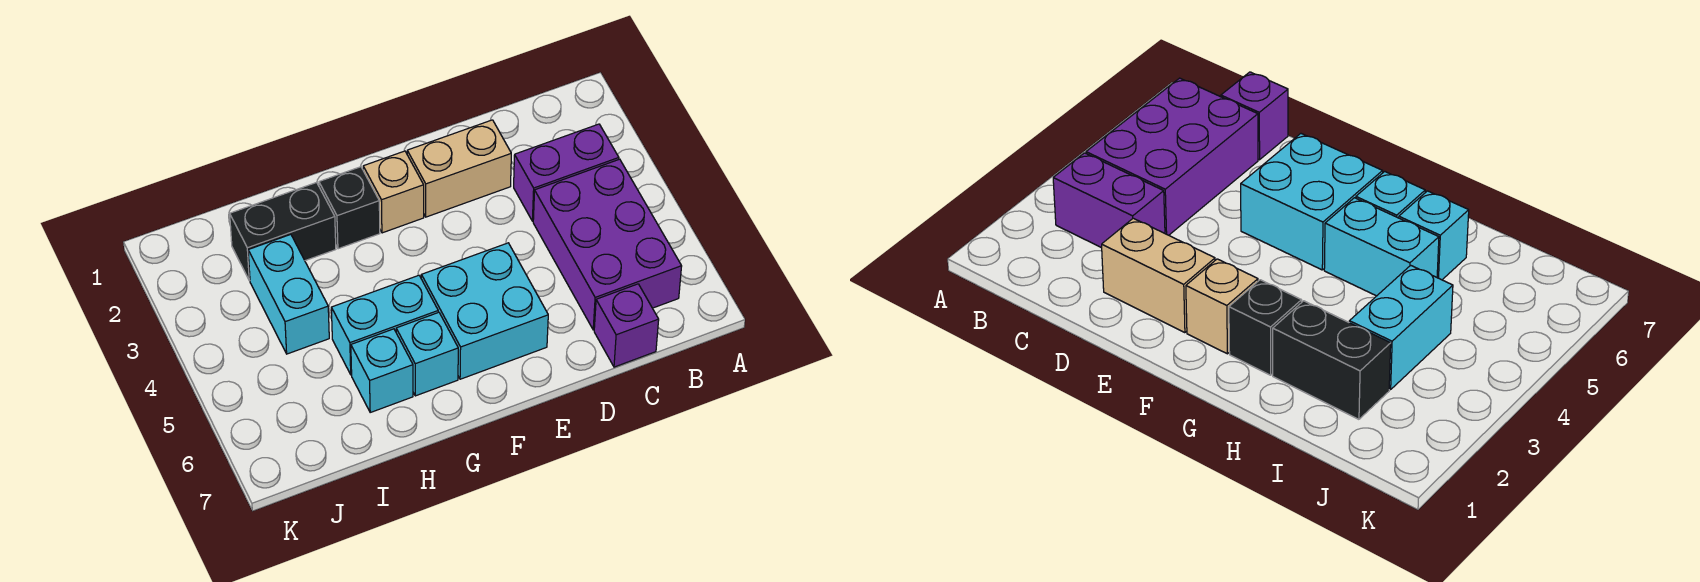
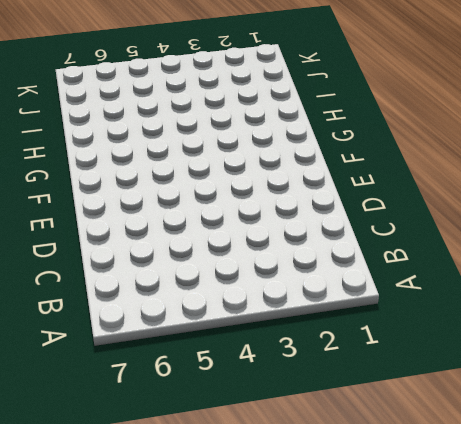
none -> purple 1x2 brick [514,124,619,221]
none -> purple 2x3 brick [533,159,682,330]
none -> purple 1x1 brick [594,284,659,367]

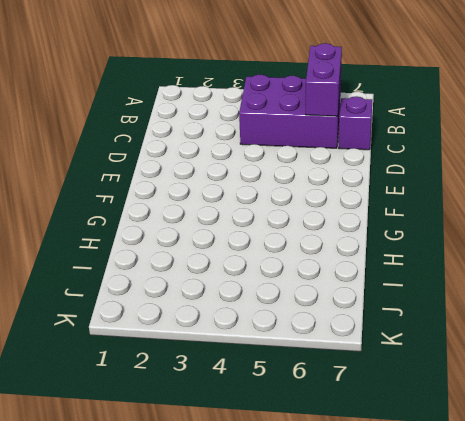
purple 1x2 brick [306,43,342,116] -> purple 1x2 brick moved to [514,124,619,221]
none -> tan 1x2 brick [407,120,511,217]
none -> cyan 2x2 brick [421,243,548,379]
none -> tan 1x1 brick [363,151,424,233]

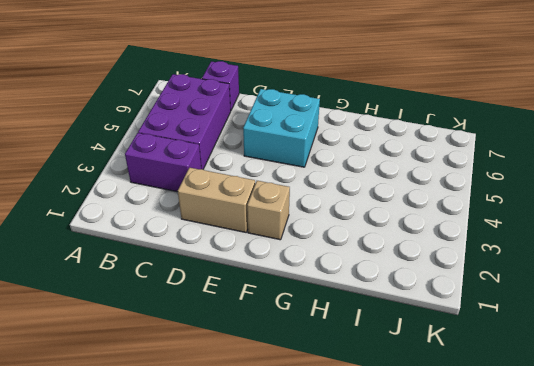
none -> black 1x1 brick [319,167,380,249]
none -> cyan 1x2 brick [331,275,438,375]
none -> cyan 1x1 brick [396,312,458,396]

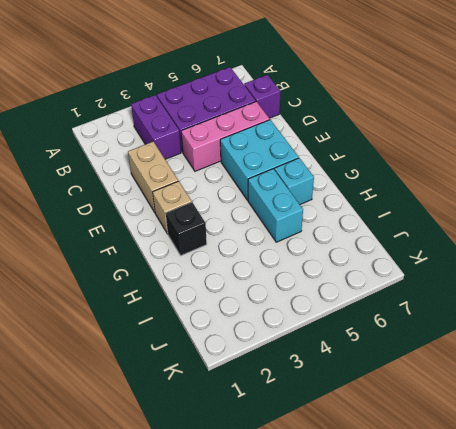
pink 1x3 brick [181,102,270,171] -> none
none -> black 1x2 brick [230,182,336,281]
none -> cyan 1x1 brick [351,329,413,412]
none -> cyan 1x2 brick [248,234,329,354]

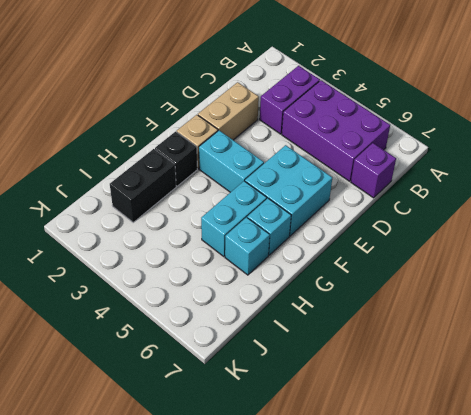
cyan 1x2 brick [199,131,264,192] -> cyan 1x2 brick moved to [248,234,329,354]

